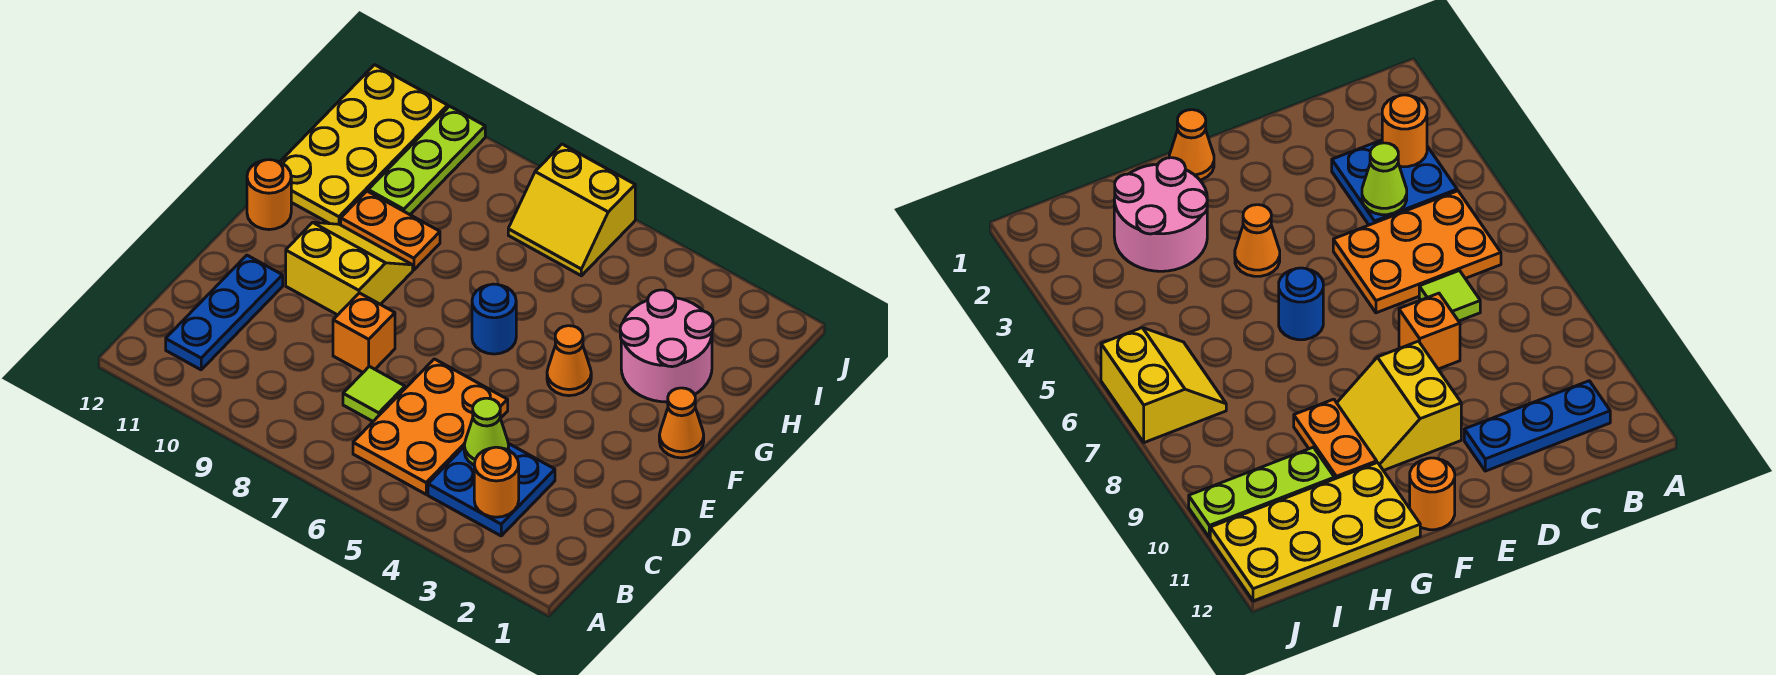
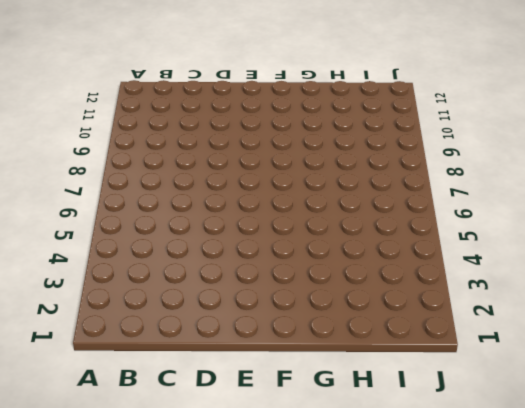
none -> blue 2x2 plate [428,443,555,536]
none -> orange 2x3 plate [353,359,508,494]
none -> blue 1x3 plate [166,255,283,370]

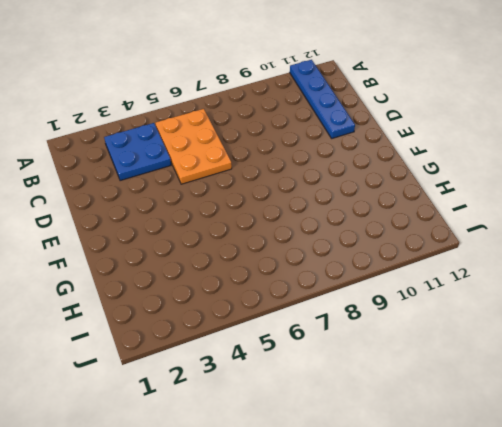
blue 1x4 plate [290,60,355,138] -> blue 1x3 plate [166,255,283,370]
none -> lime 1x1 tile [343,366,405,421]
none -> orange 1x1 brick [333,293,395,372]
none -> yellow 2x2 slope [286,222,413,315]

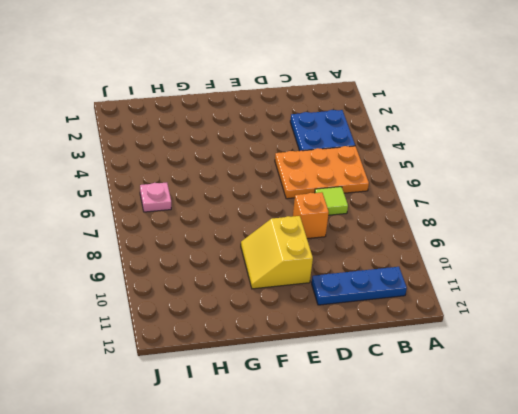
pink 1x1 plate [140,183,171,212] -> yellow 2x2 slope [508,144,635,276]
none -> orange 1x1 cone [659,388,704,458]
none -> orange 1x1 cone [547,326,591,396]
none -> blue 1x1 round brick [472,284,516,354]

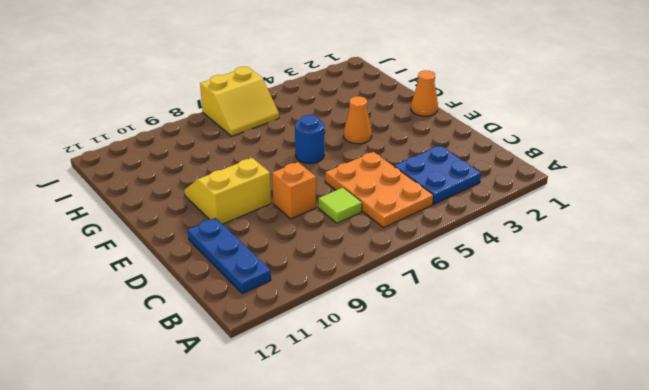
none -> orange 1x1 round brick [247,160,291,230]
none -> pink 2x2 round brick [620,290,713,402]
none -> orange 1x2 plate [341,191,440,270]

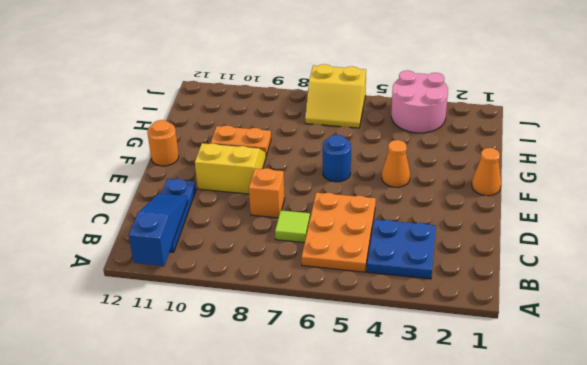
blue 1x3 slope [129,193,188,266] -> none
pink 2x2 round brick [391,71,448,133] -> pink 2x2 round brick moved to [620,290,713,402]
none -> yellow 2x4 plate [280,65,448,225]
none -> lime 1x3 plate [368,106,485,215]
none -> orange 1x1 round brick [474,447,519,517]

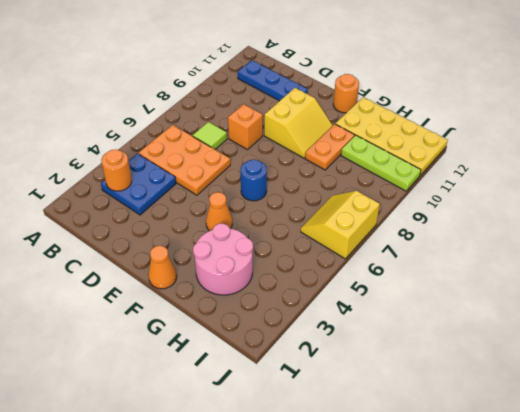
none -> lime 1x1 cone [464,398,509,465]

